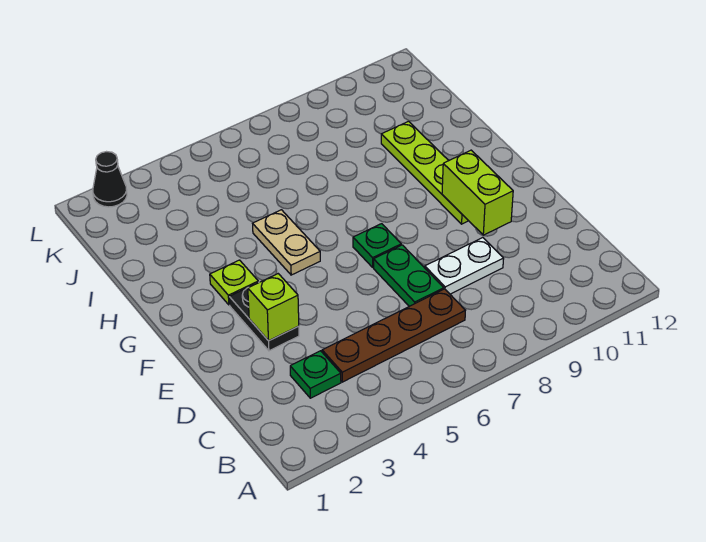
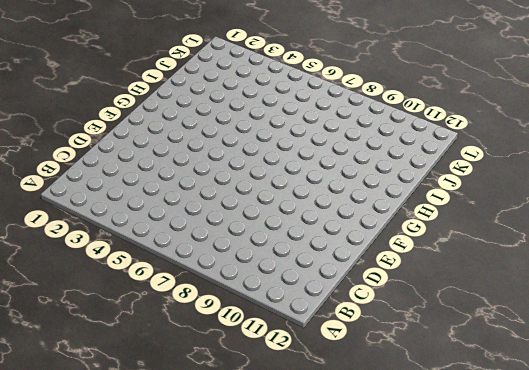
none -> green 1x1 plate [290,351,341,398]
none -> brown 1x4 plate [322,289,465,382]
none -> green 1x2 plate [374,245,444,306]

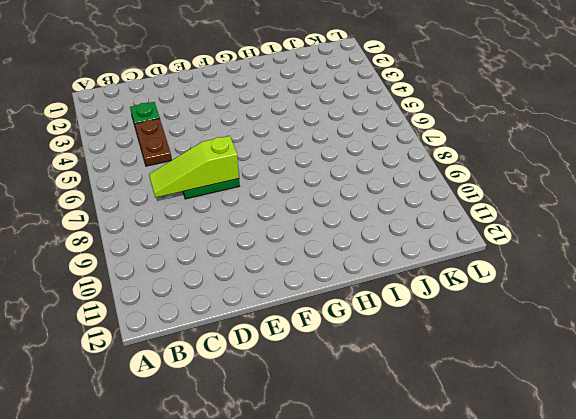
brown 1x2 plate [135,118,172,166] -> brown 1x4 plate [322,289,465,382]
lime 1x3 slope [149,136,239,198] -> none
none -> white 1x2 plate [425,238,504,294]
none -> black 1x2 plate [229,282,299,351]
none -> green 1x1 plate [353,224,401,267]

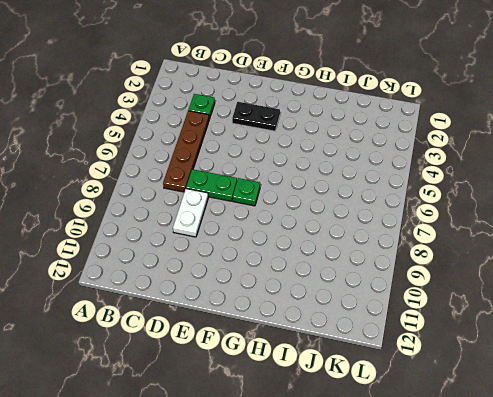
none -> lime 1x4 plate [381,121,468,224]
none -> lime 1x1 plate [210,260,258,305]
none -> tan 1x2 plate [253,210,320,275]

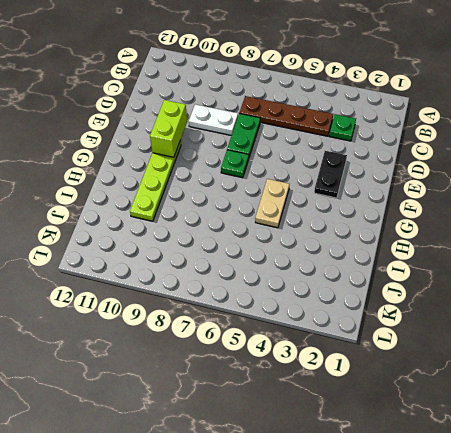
none -> lime 1x1 plate [210,260,258,305]
none -> black 1x1 cone [93,152,127,207]
none -> lime 1x1 brick [248,274,299,341]

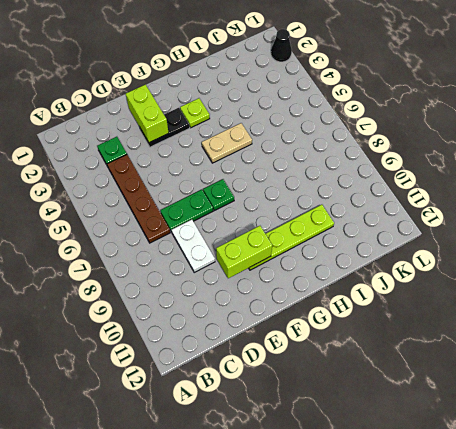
lime 1x2 brick [126,84,169,142] -> lime 1x1 brick [248,274,299,341]

